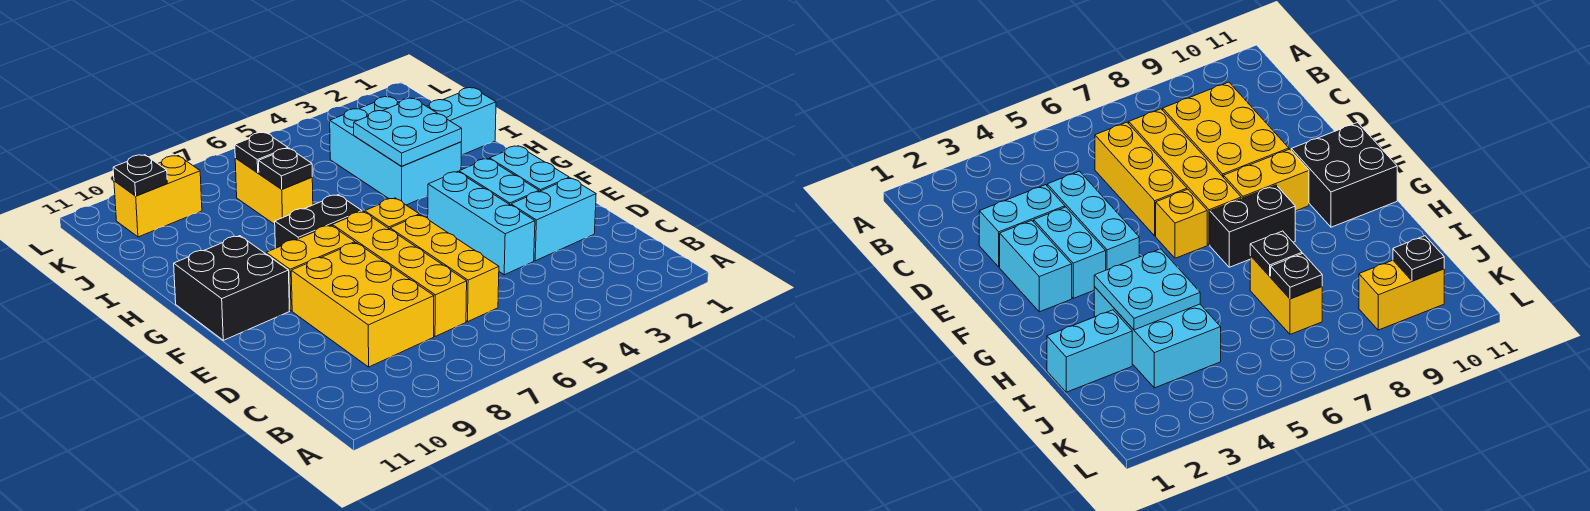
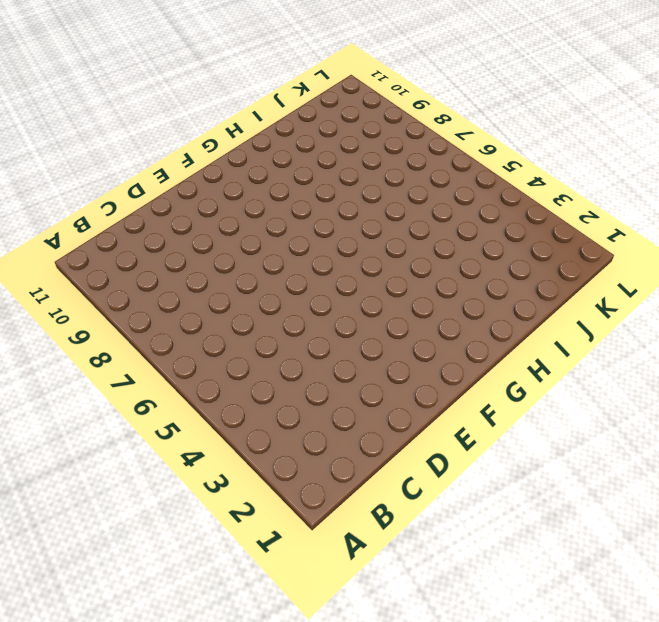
none -> yellow 1x3 brick [390,215,499,322]
none -> yellow 1x4 brick [332,212,467,337]
none -> yellow 2x3 brick [291,243,434,367]

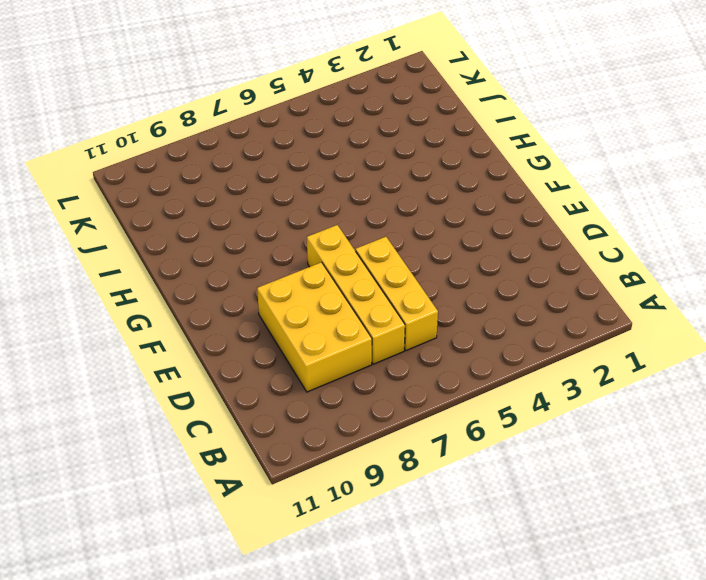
none -> cyan 1x2 brick [511,178,596,261]
none -> cyan 1x3 brick [428,172,535,275]
none -> cyan 1x2 brick [490,146,569,192]

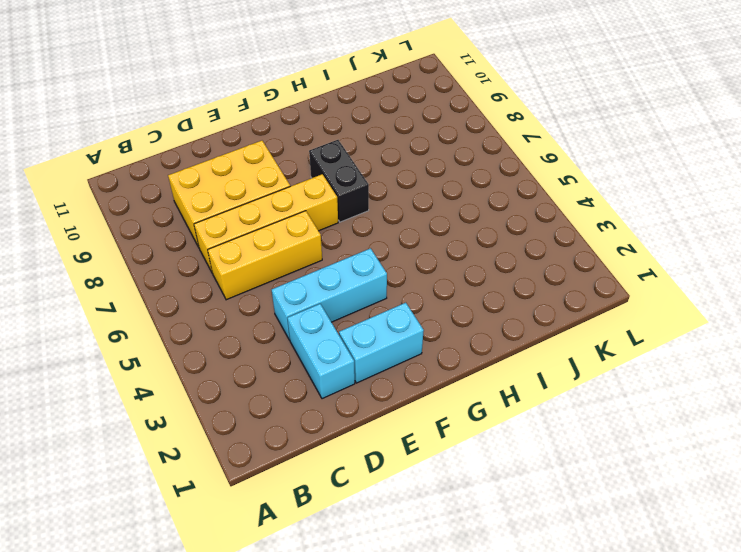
none -> cyan 1x2 brick [459,159,539,205]
none -> yellow 1x1 brick [365,198,419,229]
none -> yellow 1x2 brick [266,225,355,311]

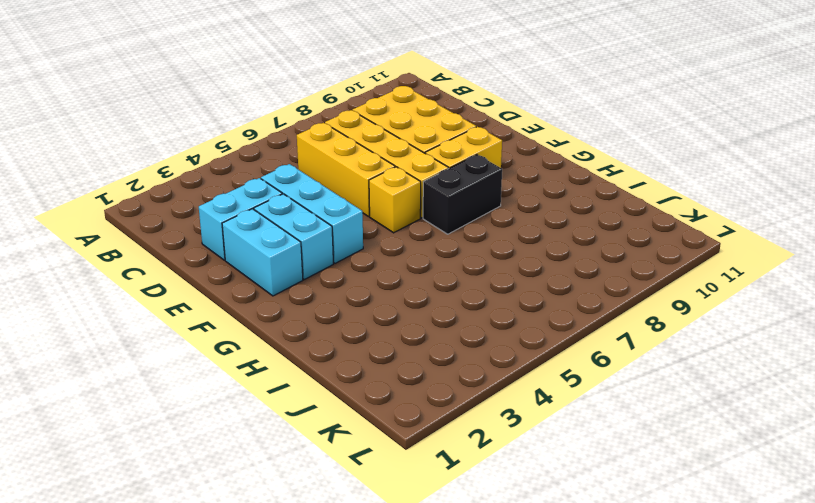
none -> black 2x2 brick [174,236,289,340]
none -> cyan 2x3 brick [330,97,461,205]
none -> cyan 1x2 brick [427,88,496,155]

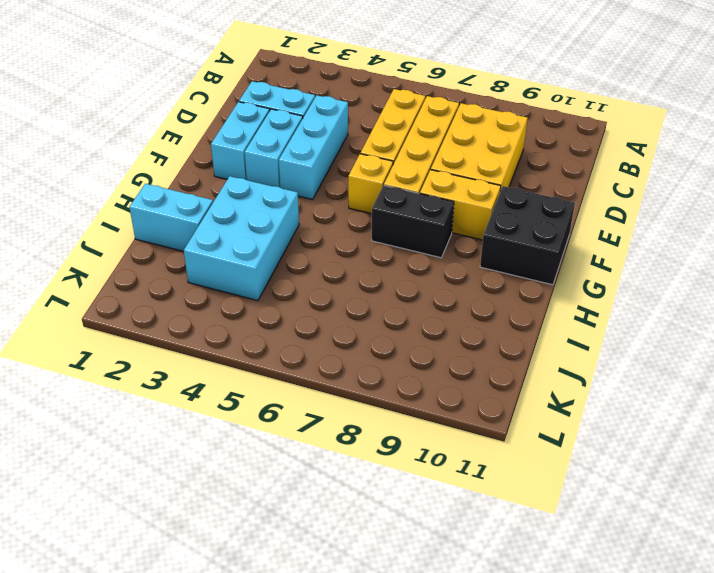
none -> yellow 1x2 brick [235,158,313,225]
none -> yellow 1x2 brick [114,156,202,237]
none -> cyan 2x2 plate [354,98,462,166]

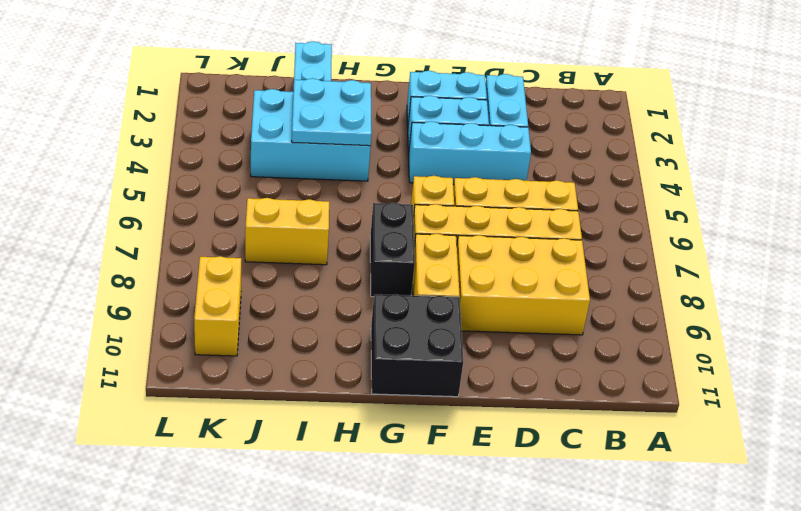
none -> black 1x1 plate [259,148,312,189]
none -> black 1x1 plate [235,132,288,173]
none -> black 1x1 plate [113,155,167,196]

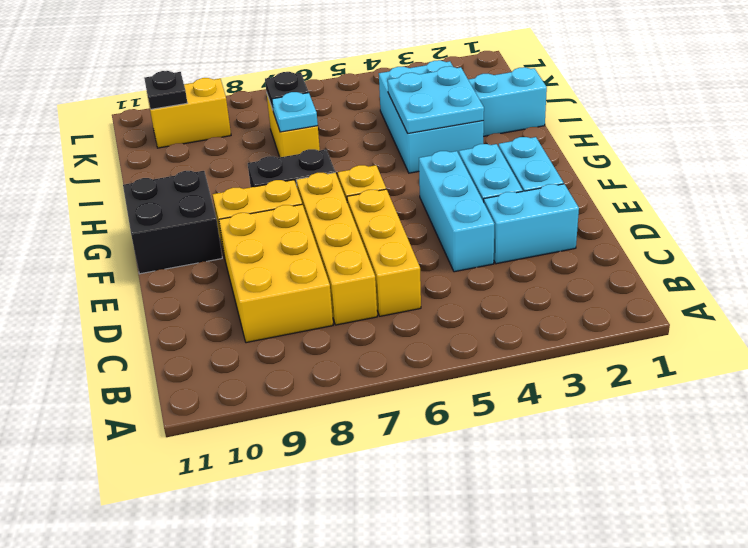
cyan 1x1 plate [272,92,318,132] -> black 1x1 plate [259,148,312,189]

